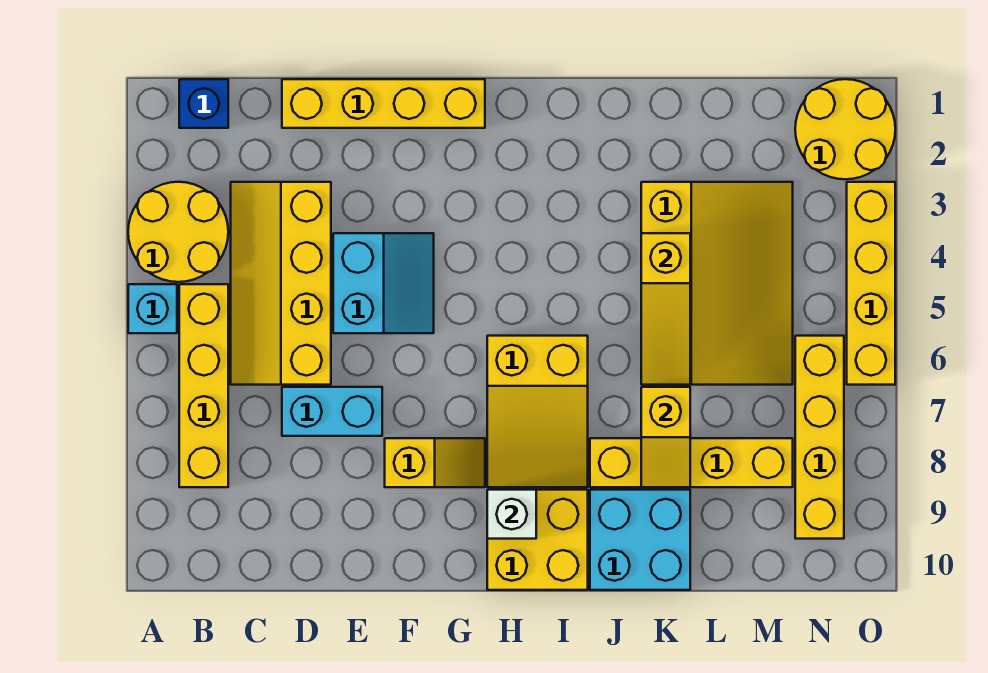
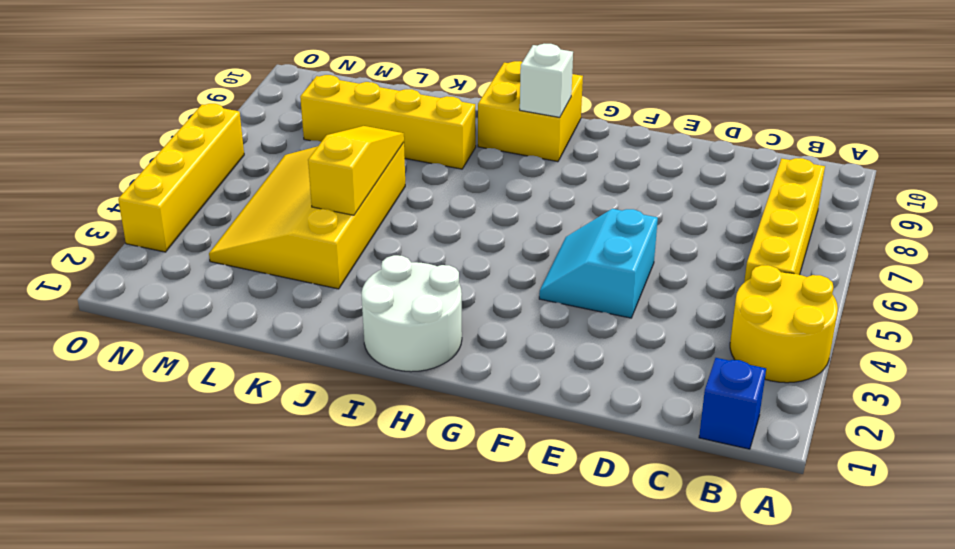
white 2x2 round brick [362,255,462,372] -> none
none -> cyan 1x1 brick [128,284,177,333]
none -> yellow 2x4 slope [231,182,331,385]
none -> yellow 1x4 brick [282,79,485,128]

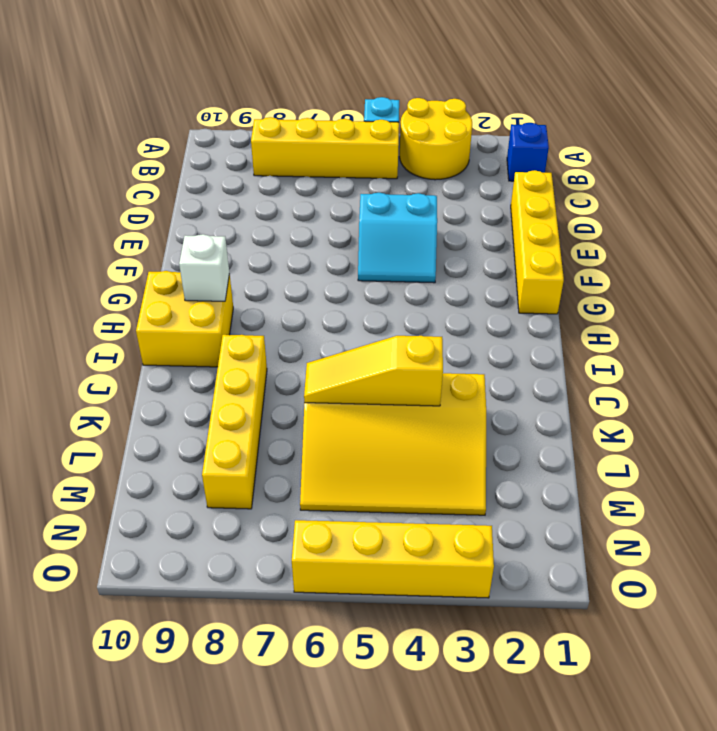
none -> yellow 2x4 slope [231,182,331,385]
none -> cyan 1x2 brick [282,387,382,436]
none -> yellow 1x2 slope [385,438,485,487]

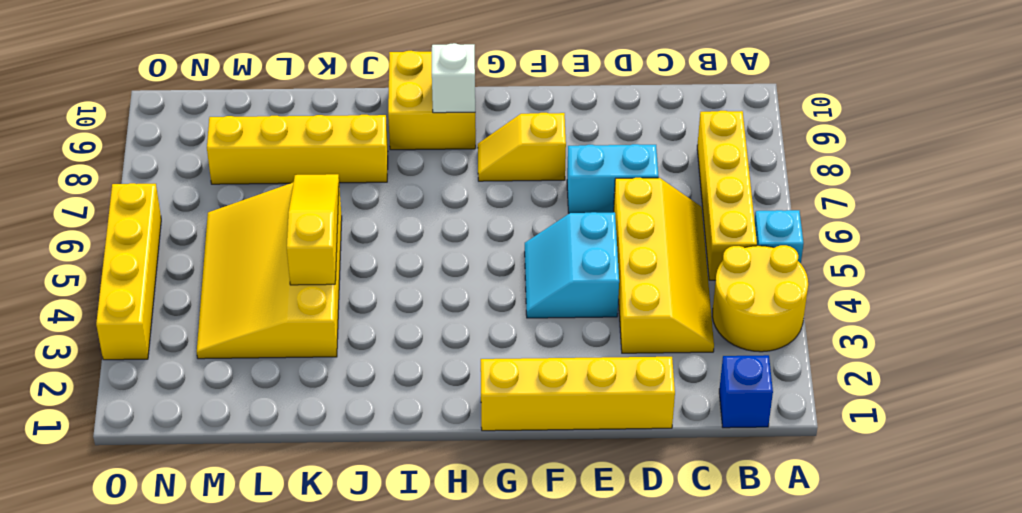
none -> yellow 2x3 slope [487,336,588,487]
none -> cyan 2x2 brick [590,490,690,590]
none -> yellow 2x2 round brick [795,79,895,179]

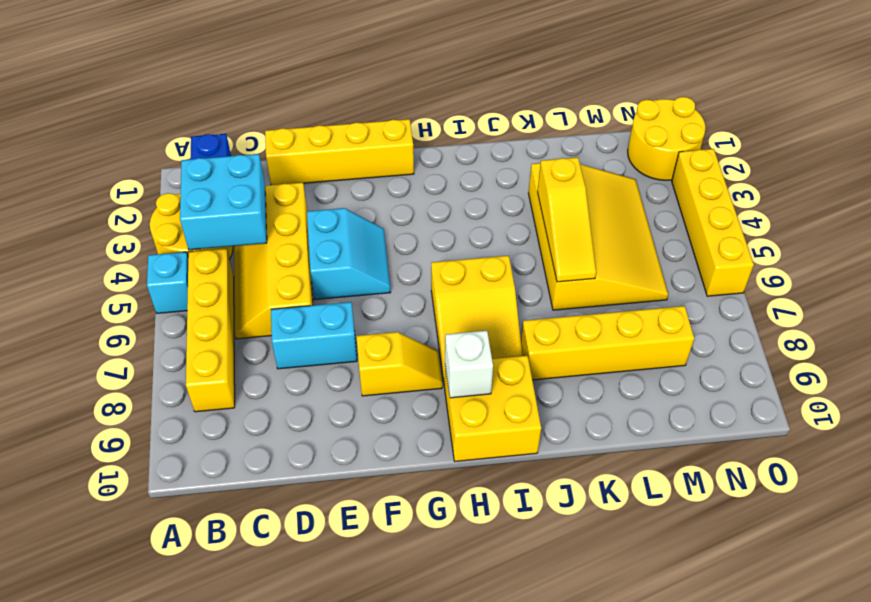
cyan 2x2 brick [180,154,267,250] -> cyan 2x2 brick moved to [590,490,690,590]
none -> yellow 1x4 brick [795,336,844,539]
none -> yellow 1x2 slope [641,387,690,487]

